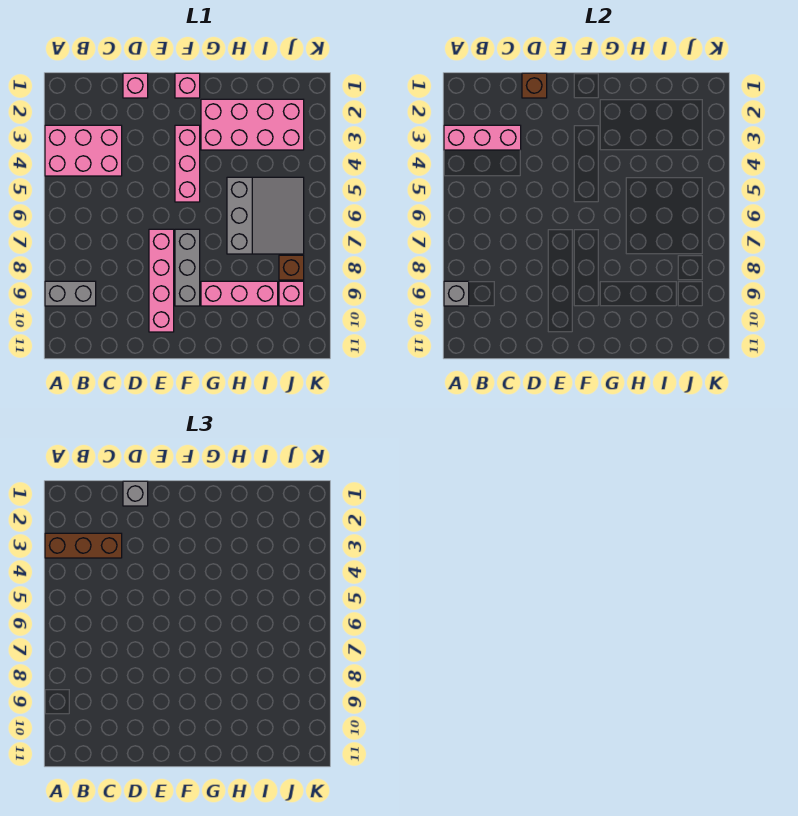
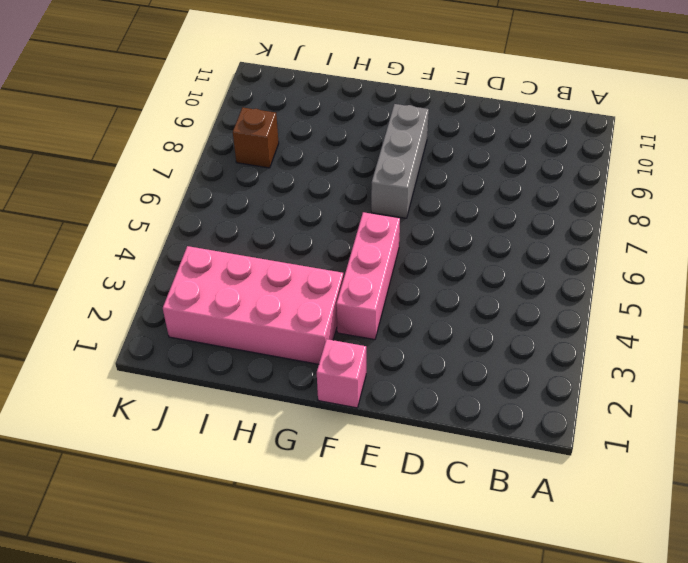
none -> pink 2x3 brick [45,125,122,176]
none -> grey 1x2 brick [45,281,96,306]
none -> pink 1x1 brick [123,73,148,98]

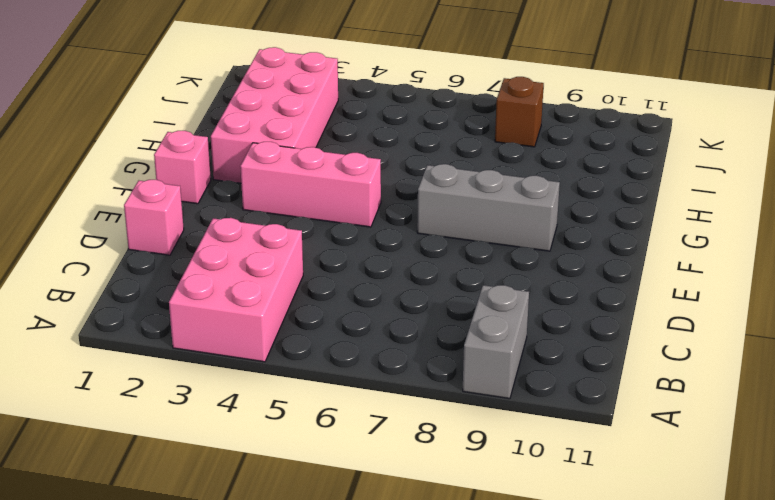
none -> pink 1x4 brick [149,229,174,332]
none -> pink 1x3 brick [201,281,278,306]
none -> grey 3x3 slope [227,177,304,254]

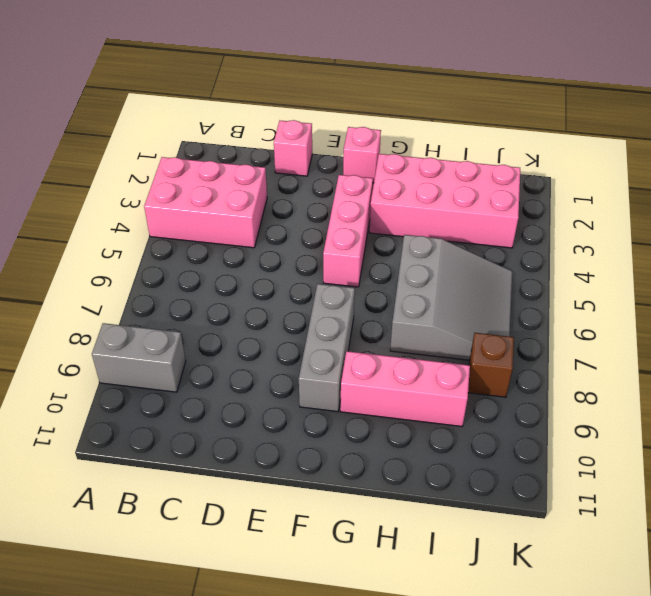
none -> pink 1x4 brick [149,229,174,332]
none -> pink 1x1 brick [279,281,304,306]
none -> pink 1x3 brick [444,125,521,150]

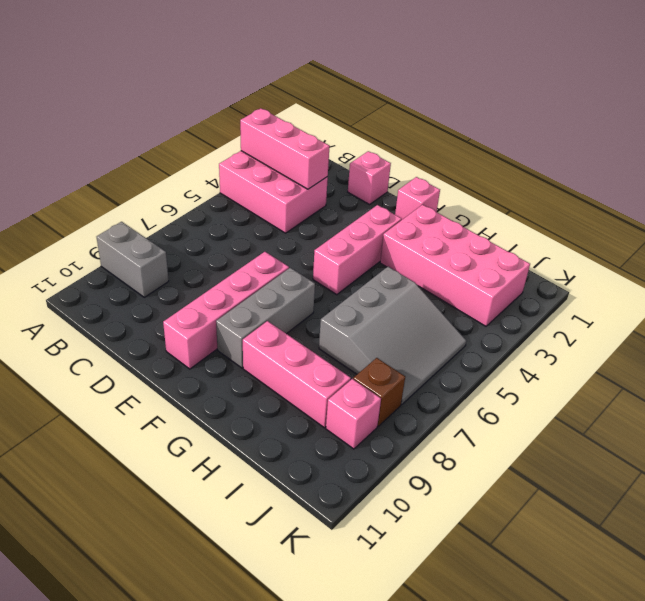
none -> grey 1x1 brick [444,281,469,306]
none -> brown 1x1 brick [522,73,547,98]
none -> brown 1x3 brick [45,533,122,558]

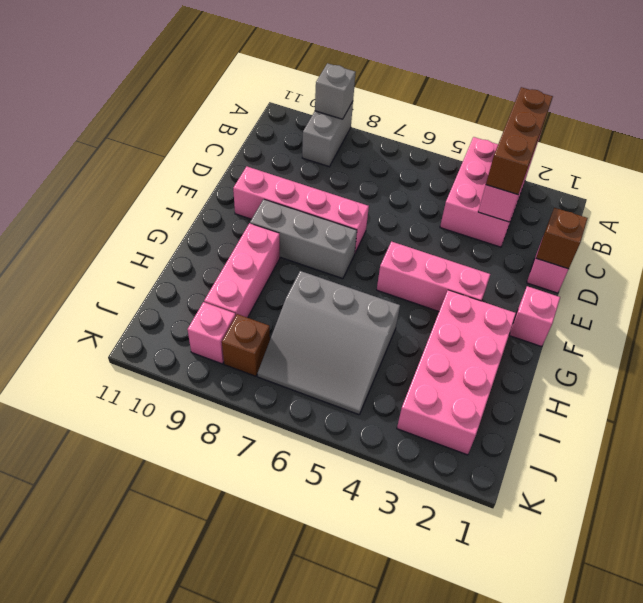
none -> grey 1x1 brick [123,481,148,506]

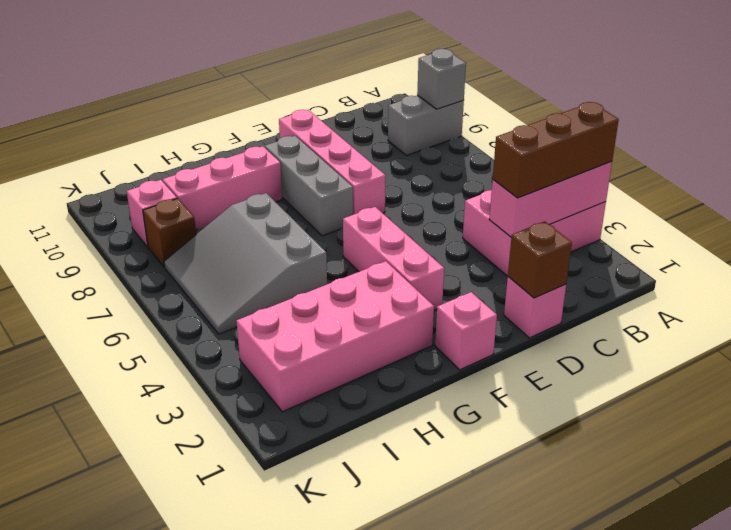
none -> grey 1x1 brick [123,481,148,506]

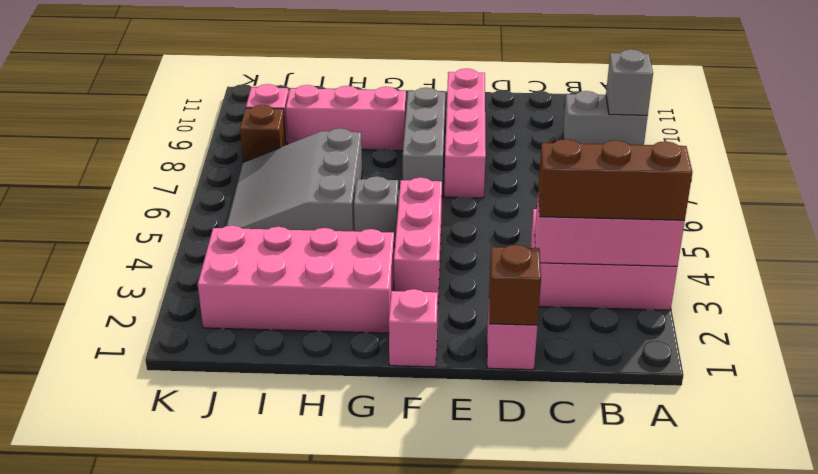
grey 1x1 brick [354,176,399,247] -> grey 1x1 brick moved to [123,481,148,506]

